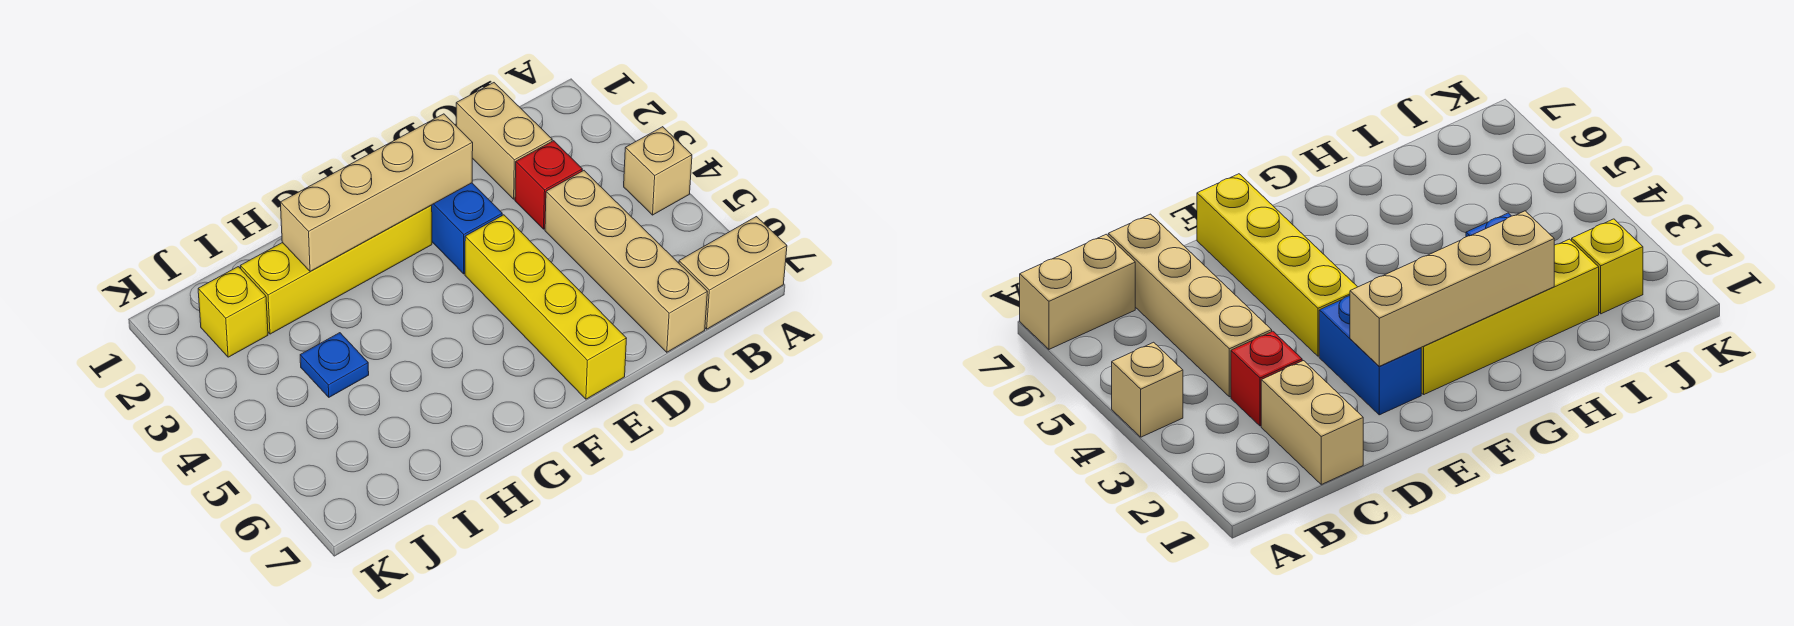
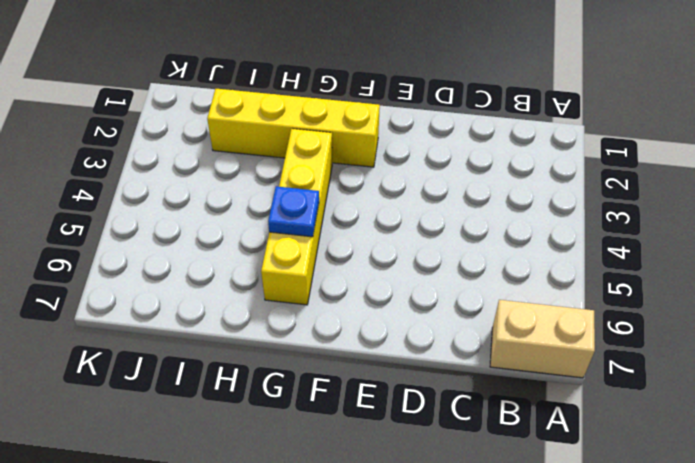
yellow 1x4 brick [261,129,332,305] -> yellow 1x4 brick moved to [465,215,627,399]
blue 1x1 plate [268,186,319,237] -> blue 1x1 plate moved to [300,333,369,397]
none -> tan 1x1 brick [624,127,692,215]
none -> tan 1x2 brick [456,83,552,199]

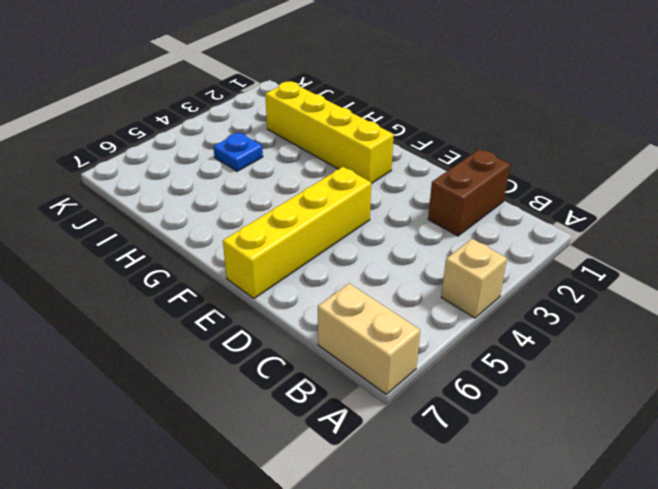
brown 1x2 brick [428,149,510,236] -> tan 1x2 brick [456,83,552,199]
none -> red 1x1 brick [515,141,582,229]
none -> tan 1x4 brick [545,171,707,352]

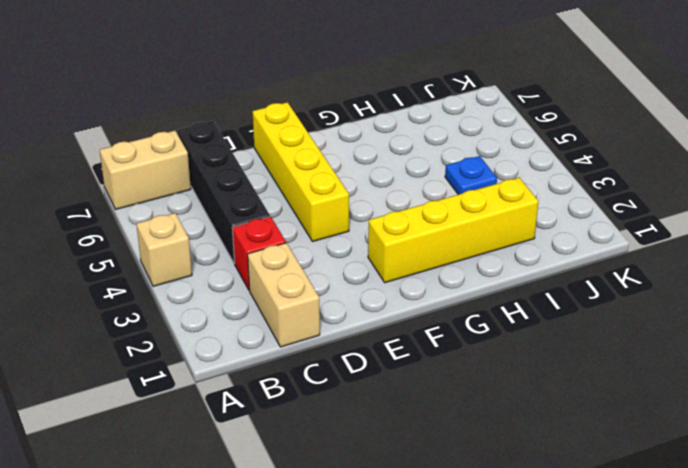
black 1x4 brick [177,121,270,264] -> tan 1x4 brick [545,171,707,352]
none -> blue 1x2 brick [432,183,502,274]
none -> yellow 1x1 brick [198,267,268,357]

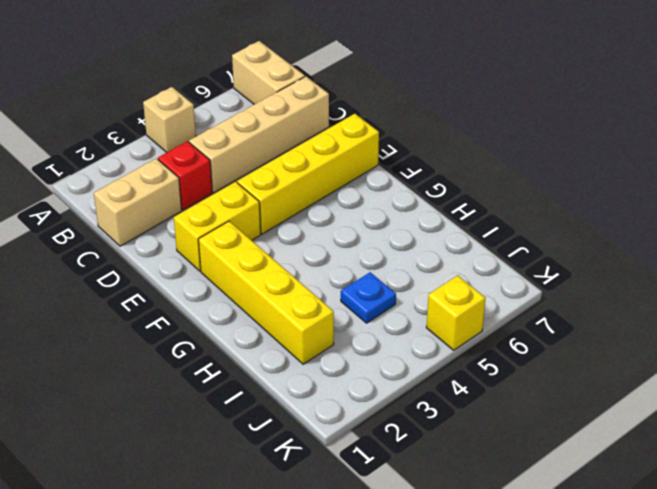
yellow 1x2 brick [174,182,261,271] -> blue 1x2 brick [432,183,502,274]
yellow 1x1 brick [426,275,486,350] -> yellow 1x1 brick moved to [198,267,268,357]
none -> tan 1x4 brick [280,114,473,271]

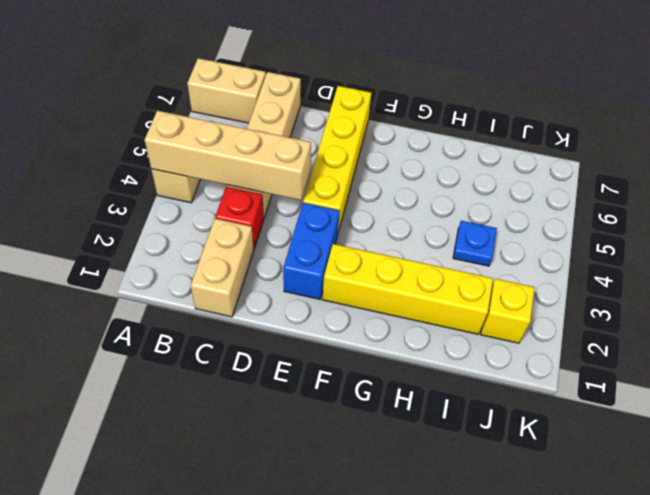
tan 1x4 brick [145,111,311,200] -> tan 1x4 brick moved to [280,114,473,271]

